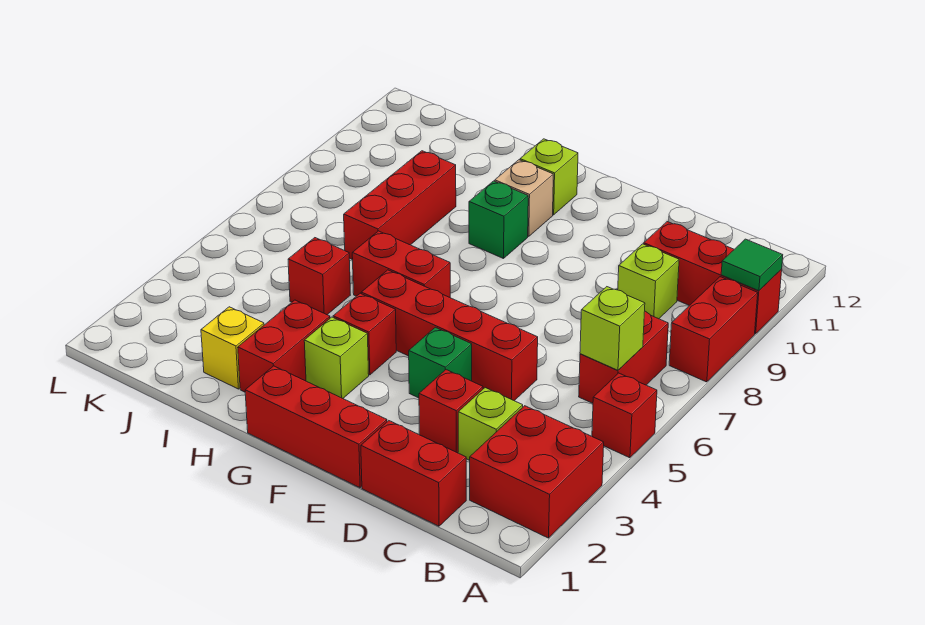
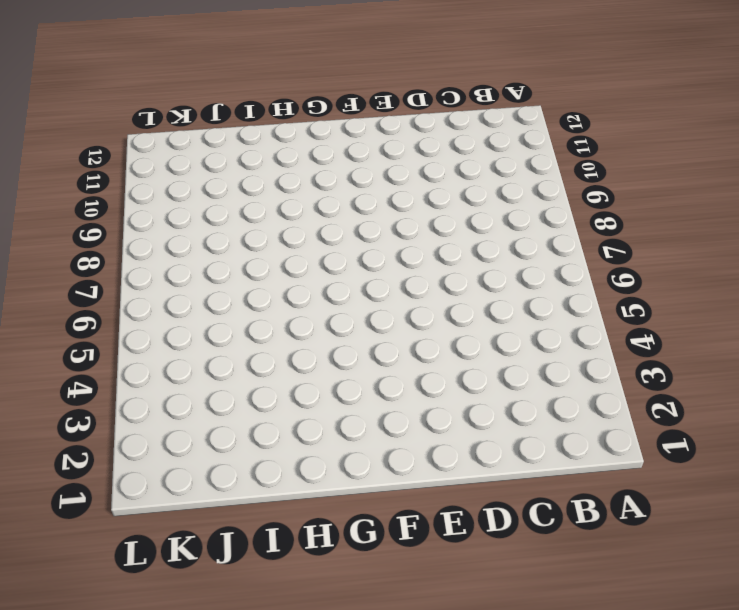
none -> red 2x2 brick [470,406,604,538]
none -> red 1x1 brick [592,373,657,458]
none -> red 1x2 brick [669,277,758,382]

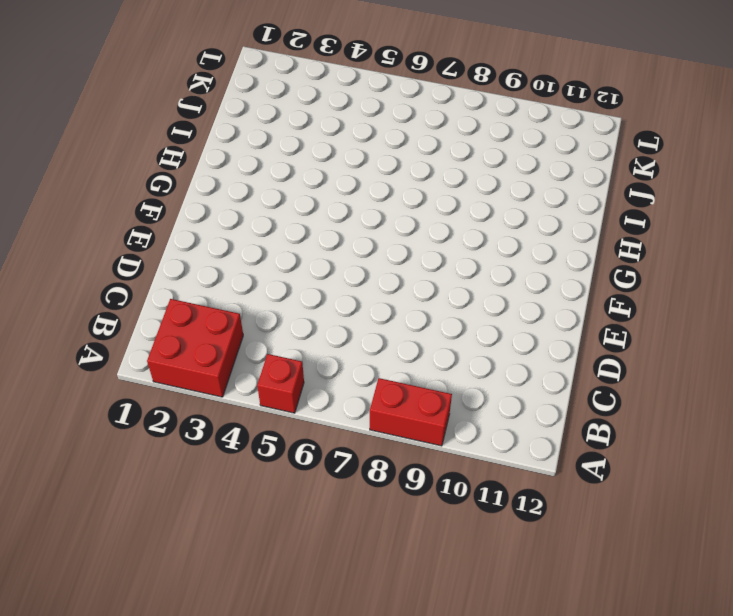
none -> red 1x3 brick [644,222,782,334]
none -> red 1x2 brick [579,311,668,403]
none -> red 1x2 brick [361,421,466,526]

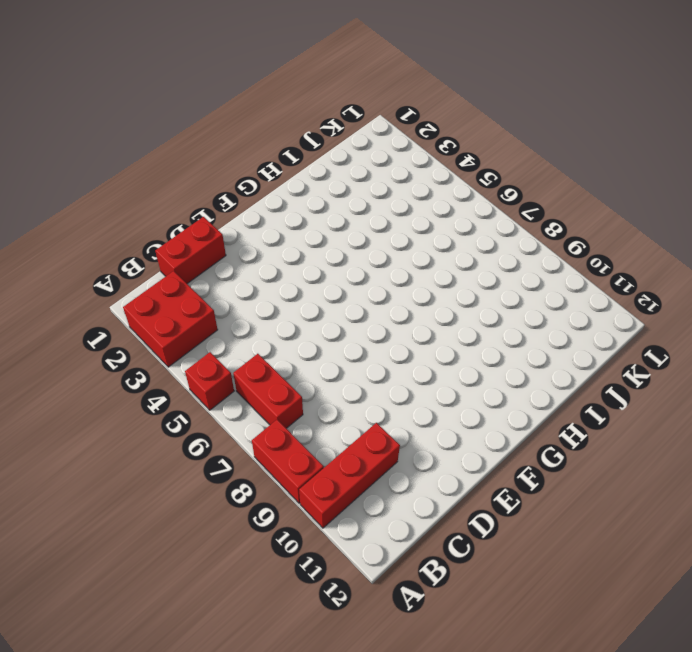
none -> lime 1x1 brick [458,388,523,460]
none -> lime 1x1 brick [618,244,679,319]
none -> red 1x1 brick [419,370,483,453]

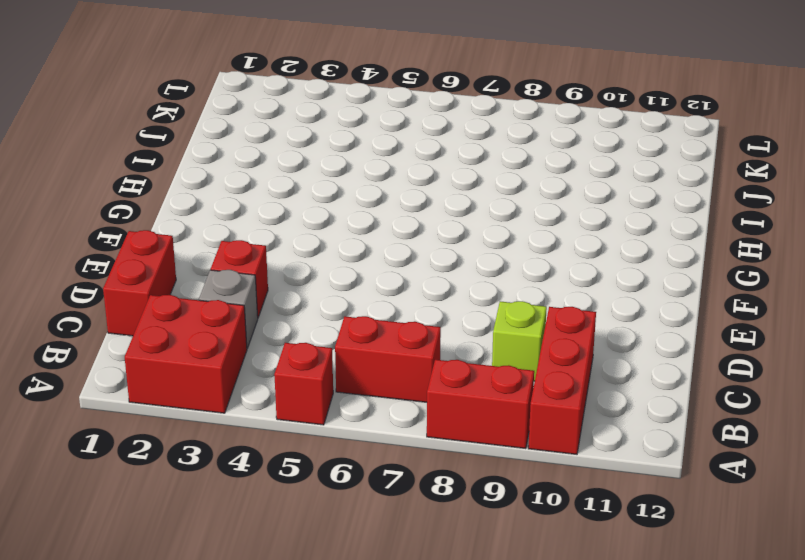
grey 1x1 brick [199,270,258,348] -> lime 1x1 brick [458,388,523,460]
none -> red 1x4 brick [361,270,538,401]
none -> red 1x3 brick [245,366,387,488]
none -> green 1x1 brick [409,327,472,398]

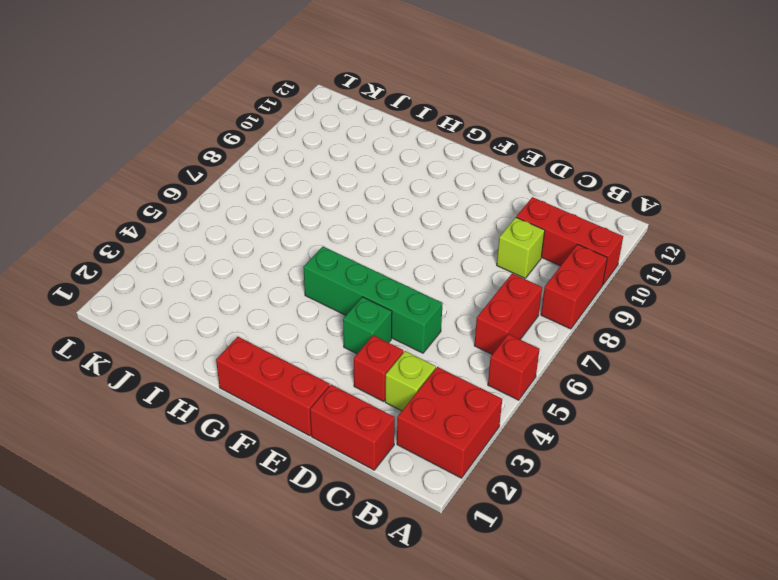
green 1x4 brick [303,247,443,353] -> red 1x4 brick [361,270,538,401]
none -> lime 1x1 brick [304,317,369,398]
none -> red 1x1 brick [333,293,396,375]
none -> red 1x2 brick [352,231,450,297]

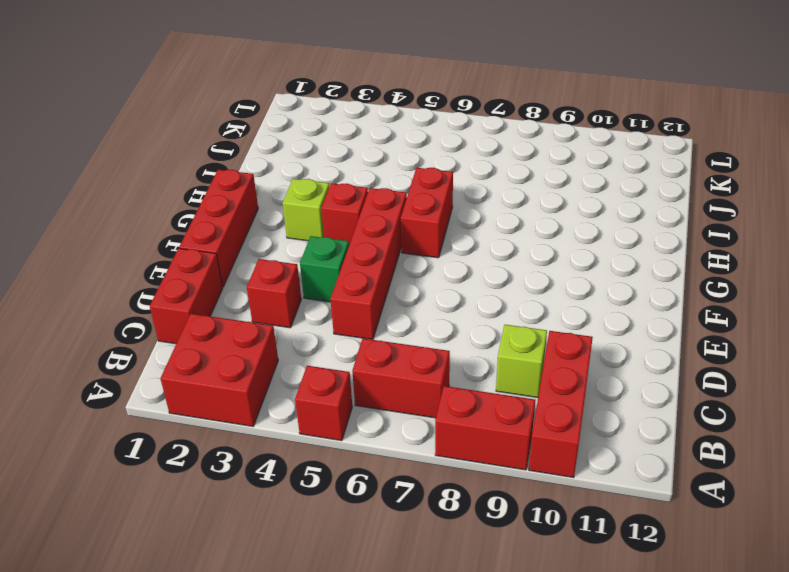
none -> lime 1x1 brick [458,388,523,460]
none -> green 1x1 brick [469,181,528,259]
none -> tan 1x1 brick [495,160,553,236]

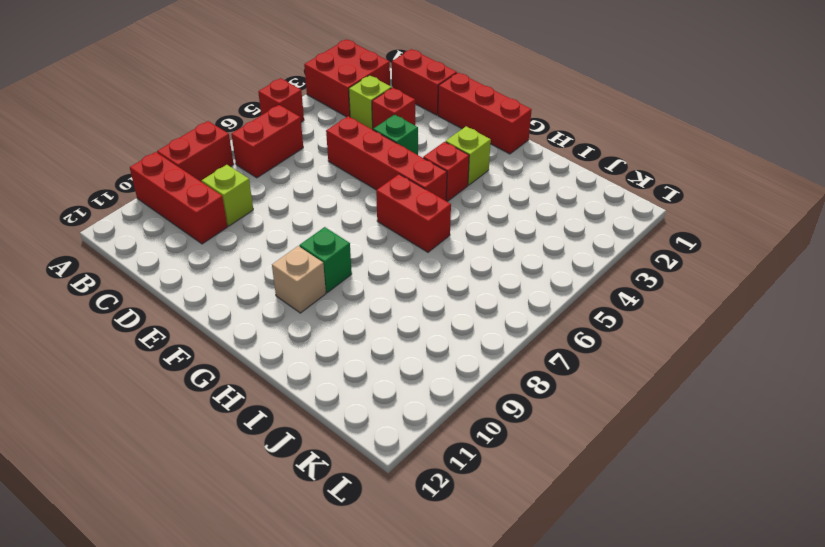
none -> lime 1x1 brick [520,139,578,215]
none -> red 1x2 brick [238,300,330,392]
none -> yellow 1x1 brick [201,307,264,389]

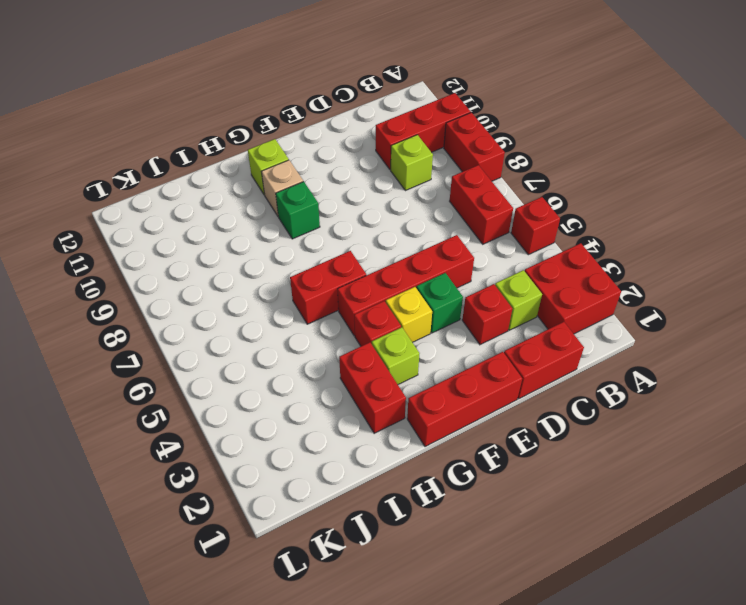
yellow 1x1 brick [386,287,432,342] -> yellow 1x1 brick moved to [201,307,264,389]
none -> red 1x1 brick [288,238,350,315]
none -> red 1x3 brick [344,151,456,260]
none -> green 1x1 tile [721,239,783,291]

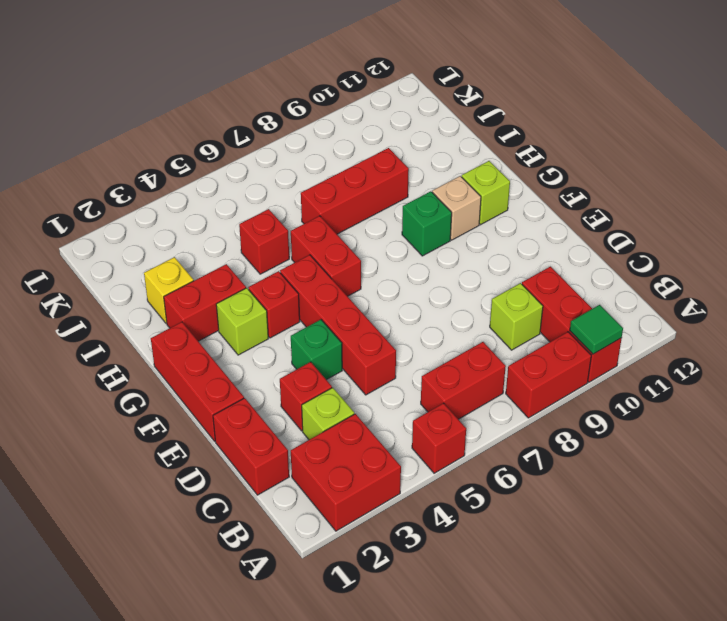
none -> lime 1x1 brick [580,287,645,370]

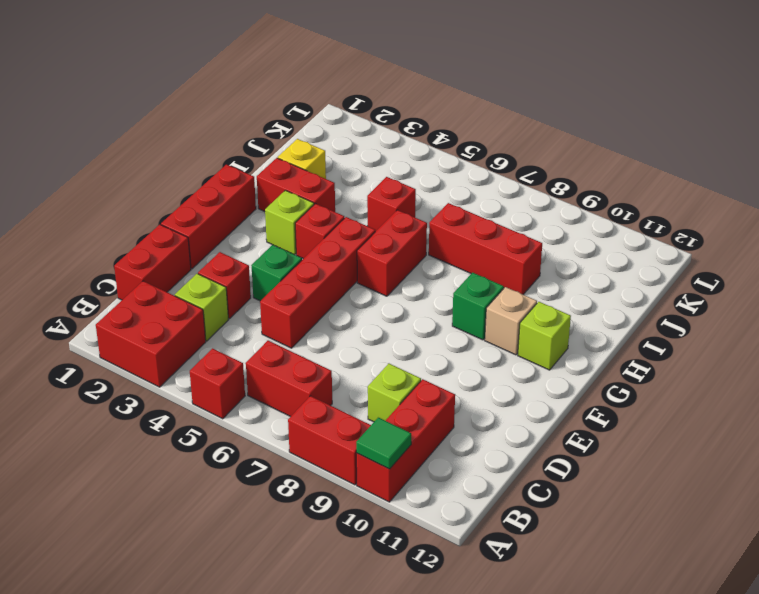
none -> lime 1x1 brick [580,287,645,370]

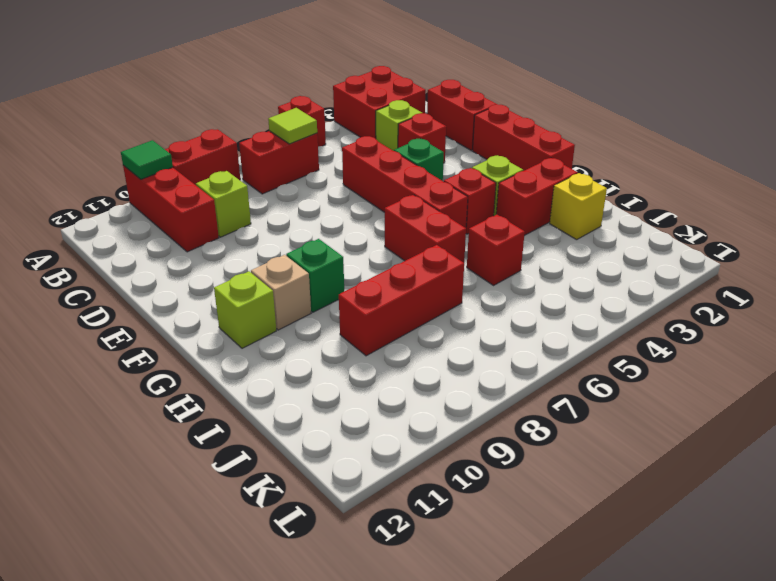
lime 1x1 tile [268,108,317,144] -> lime 1x1 brick [580,287,645,370]

